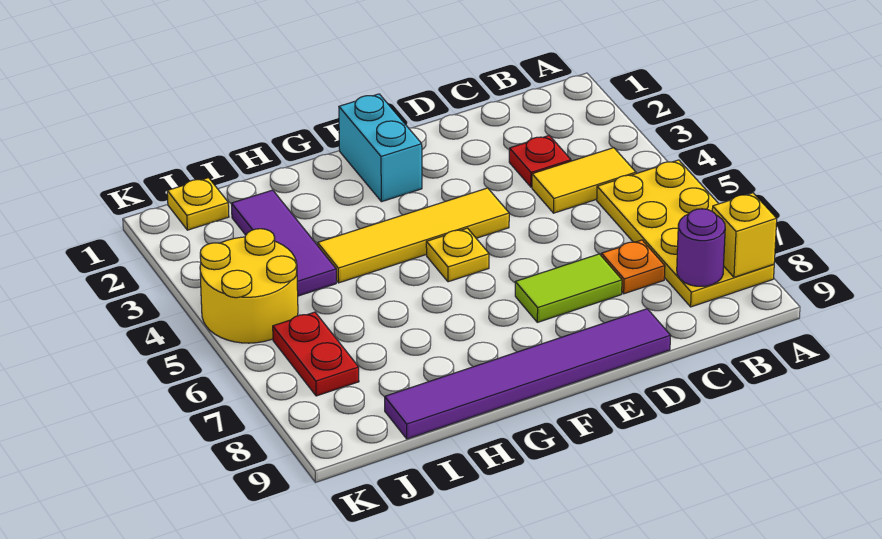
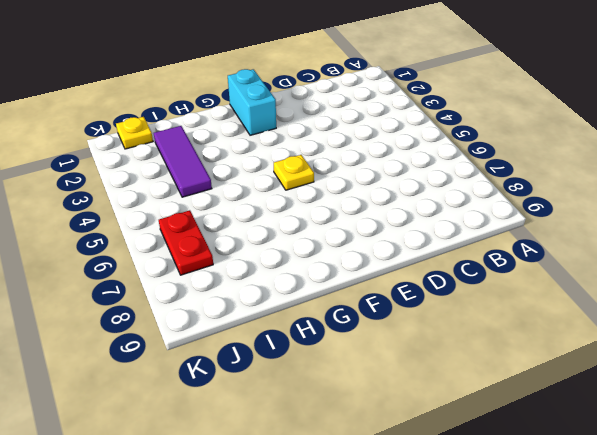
none -> yellow 2x4 plate [597,160,774,307]
none -> yellow 1x2 tile [532,148,636,213]
none -> red 1x1 plate [509,136,571,187]

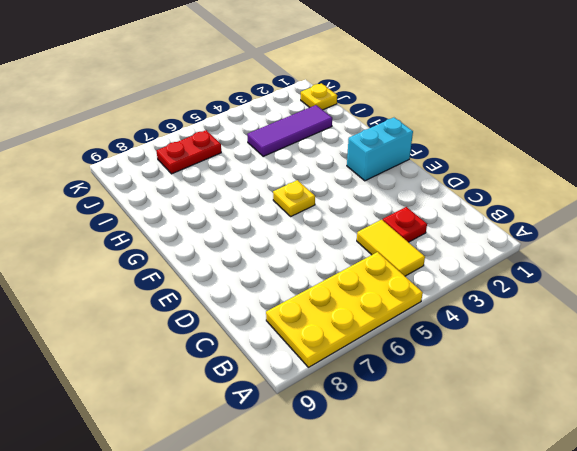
none -> orange 1x1 plate [601,240,665,294]
none -> lime 1x2 tile [515,254,622,322]
none -> purple 1x6 tile [385,309,671,439]

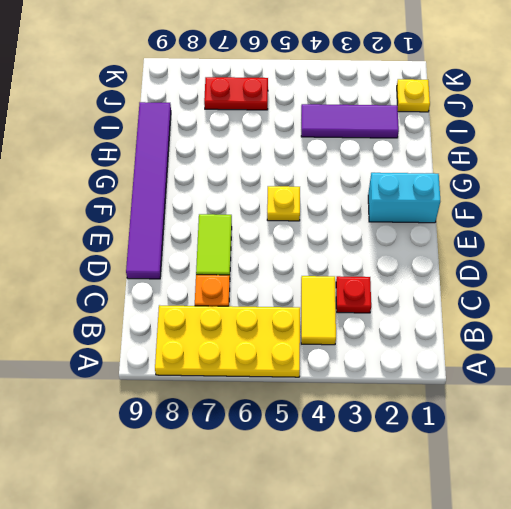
none -> yellow 1x4 tile [318,188,509,283]
none -> yellow 2x2 round brick [200,229,298,343]
none -> yellow 1x1 brick [712,193,777,277]

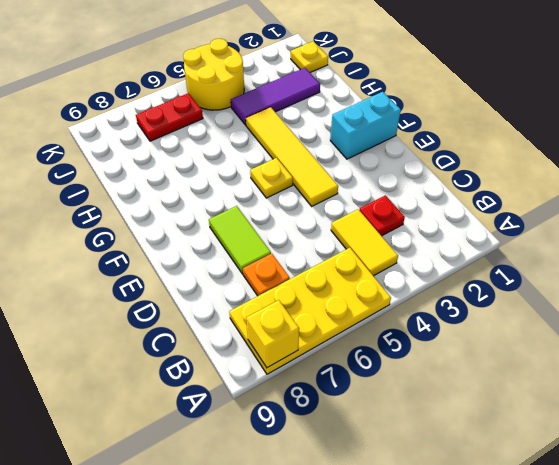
none -> purple 1x6 tile [385,309,671,439]
none -> purple 1x1 round brick [677,209,725,286]

